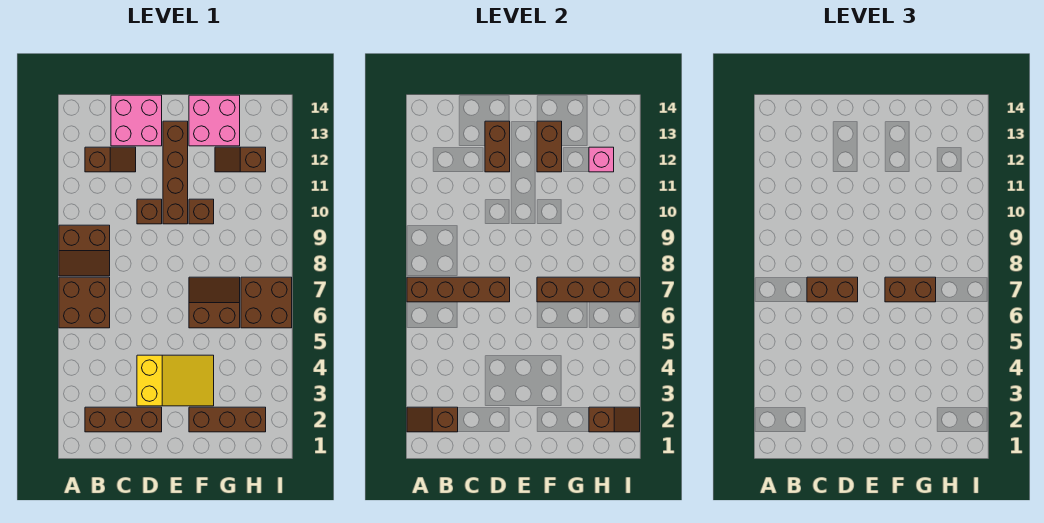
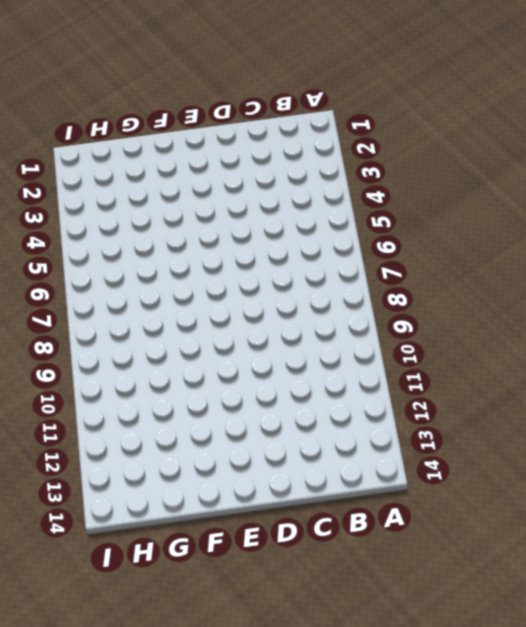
none -> brown 2x2 brick [59,277,110,328]
none -> brown 2x2 slope [59,225,110,276]
none -> brown 1x3 brick [85,407,162,432]

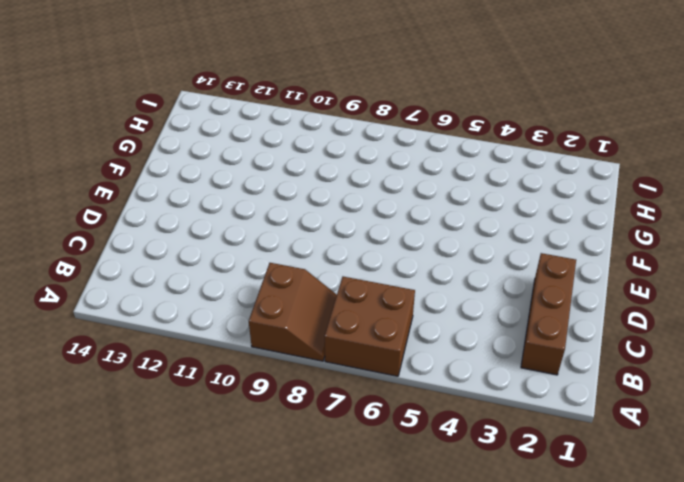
none -> brown 1x2 slope [85,147,136,172]
none -> pink 2x2 brick [111,95,162,146]
none -> yellow 2x3 slope [137,355,214,406]

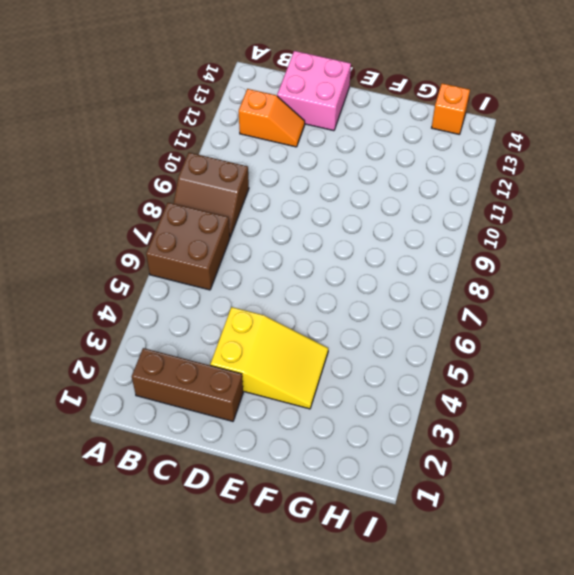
orange 1x2 slope [239,89,305,147] -> brown 1x2 slope [85,147,136,172]
orange 1x1 brick [432,83,470,135] -> none
none -> brown 1x1 brick [137,199,162,224]
none -> brown 1x4 brick [163,121,188,224]
none -> brown 1x3 brick [189,407,266,432]

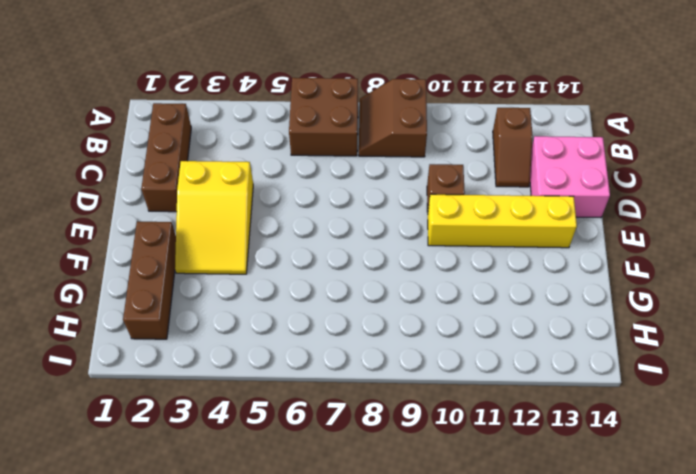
yellow 1x4 brick [428,194,577,248] -> brown 1x4 brick [163,121,188,224]
none -> brown 2x2 slope [189,277,240,328]
none -> brown 1x1 brick [189,199,214,224]
none -> pink 2x2 brick [189,95,240,146]

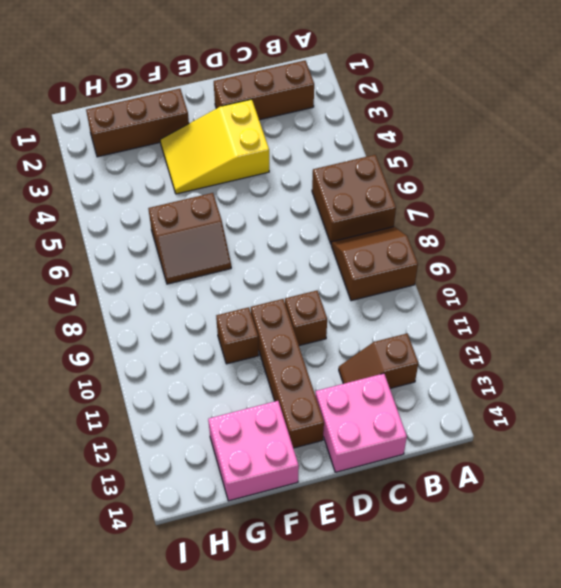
none -> brown 1x2 slope [215,147,266,172]
none -> brown 2x2 brick [241,277,292,328]
none -> brown 1x2 slope [407,407,458,432]

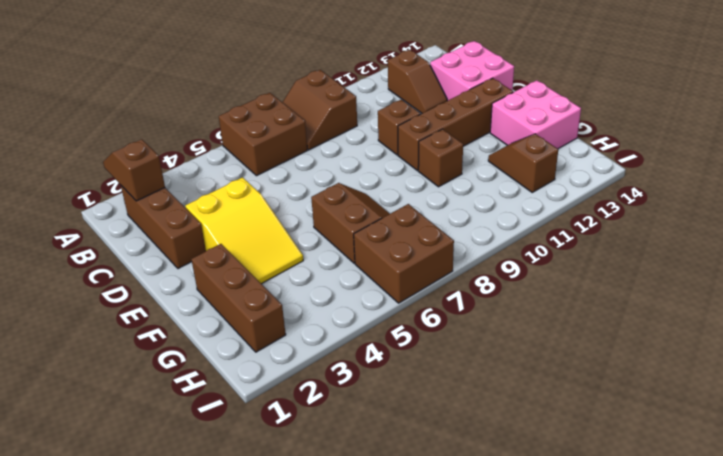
none -> brown 1x4 brick [407,277,510,302]
none -> brown 1x2 brick [485,121,510,172]
none -> brown 1x4 brick [537,277,640,302]

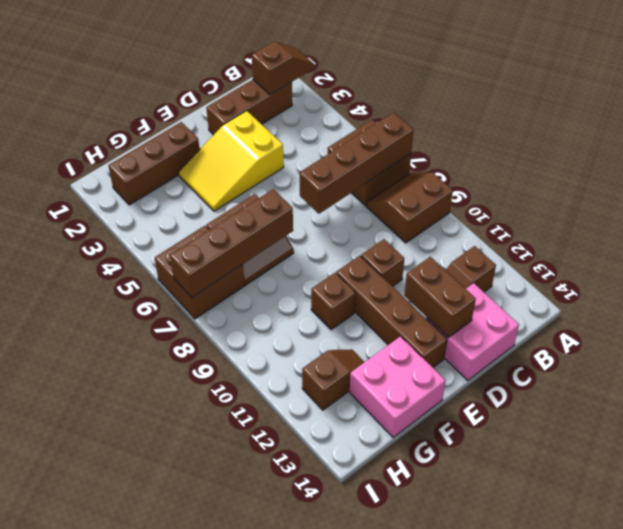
none -> brown 1x2 brick [537,121,562,172]
none -> brown 1x2 slope [589,407,640,432]
none -> pink 1x1 brick [589,147,614,172]

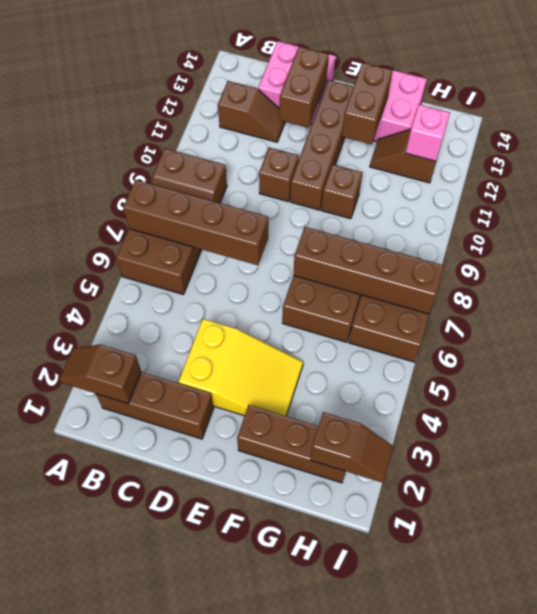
none -> brown 1x2 brick [807,277,858,302]
none -> brown 1x2 brick [885,277,936,302]

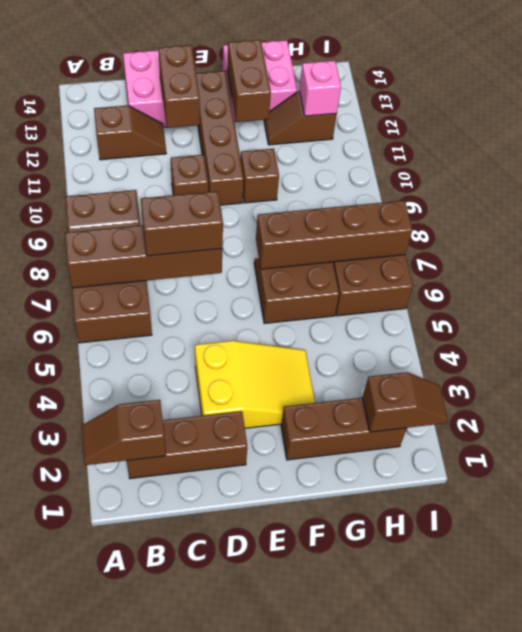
none -> brown 1x2 brick [885,277,936,302]

